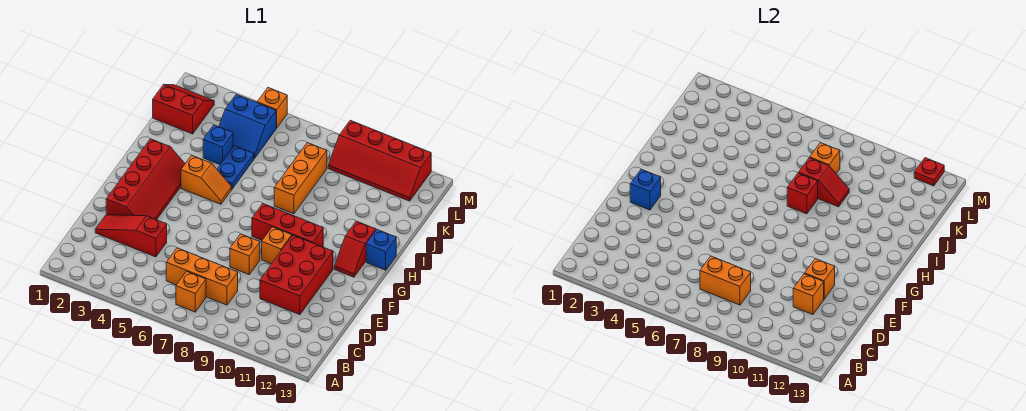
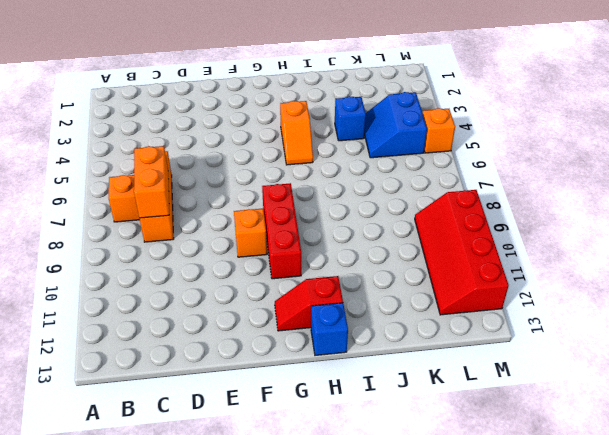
none -> red 1x3 slope [95,215,167,257]
none -> red 2x3 brick [260,235,333,315]
none -> red 2x4 slope [106,139,185,220]

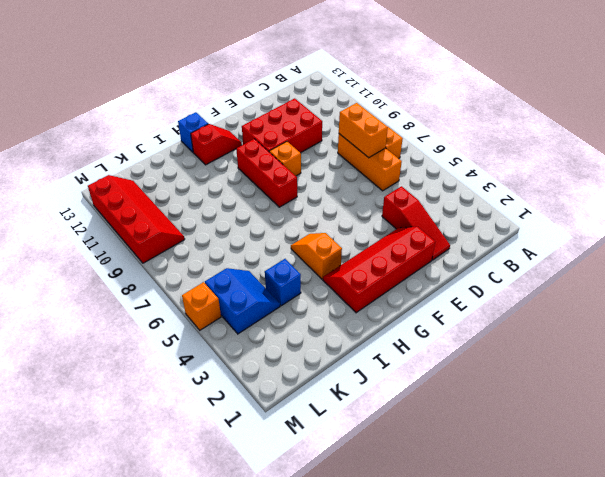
none -> orange 1x1 brick [230,234,260,274]
none -> blue 1x2 plate [217,146,254,189]
none -> orange 1x3 brick [274,143,327,214]

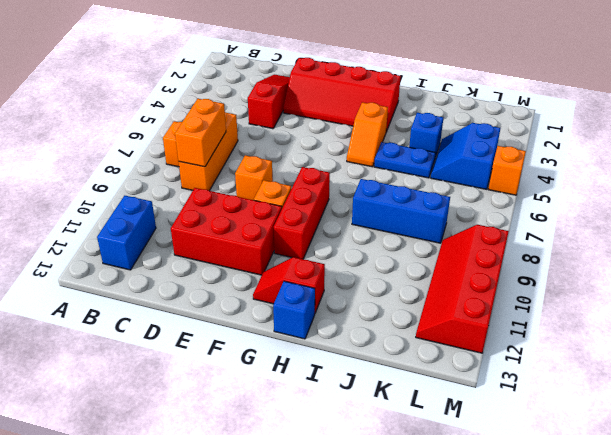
blue 1x2 brick [97,196,156,270] -> none
blue 1x3 brick [352,179,450,243] -> orange 1x3 brick [274,143,327,214]
none -> red 2x2 slope [153,85,214,134]
none -> orange 1x1 brick [793,274,824,315]
none -> orange 1x1 brick [805,259,835,299]

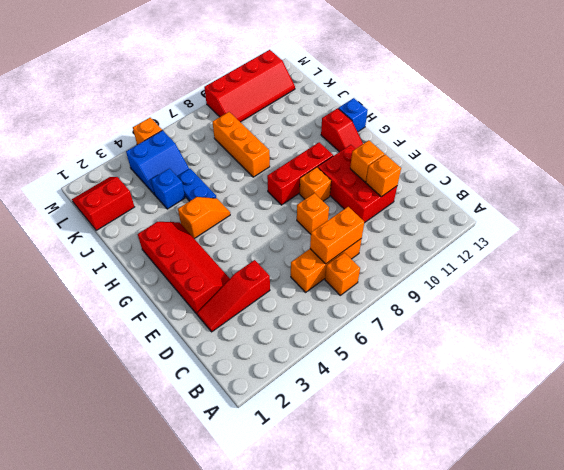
none -> blue 1x1 brick [630,169,661,210]
none -> red 1x1 brick [787,173,818,214]
none -> red 1x2 slope [799,158,849,207]

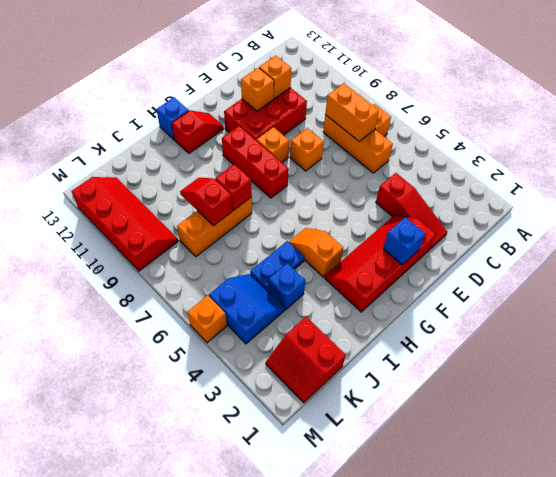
none -> orange 1x1 brick [810,143,840,174]
none -> red 1x1 plate [914,158,944,186]

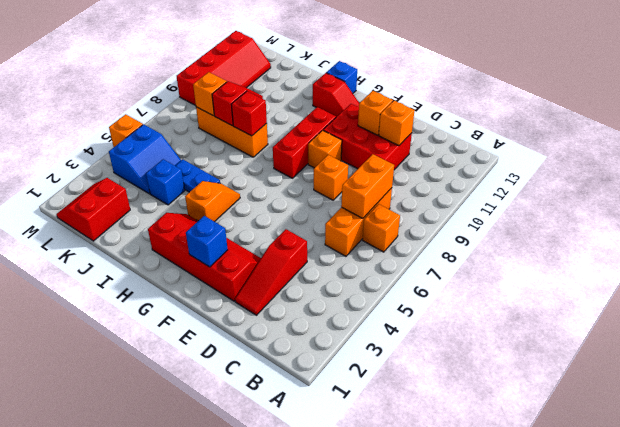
none -> red 1x1 plate [914,158,944,186]

